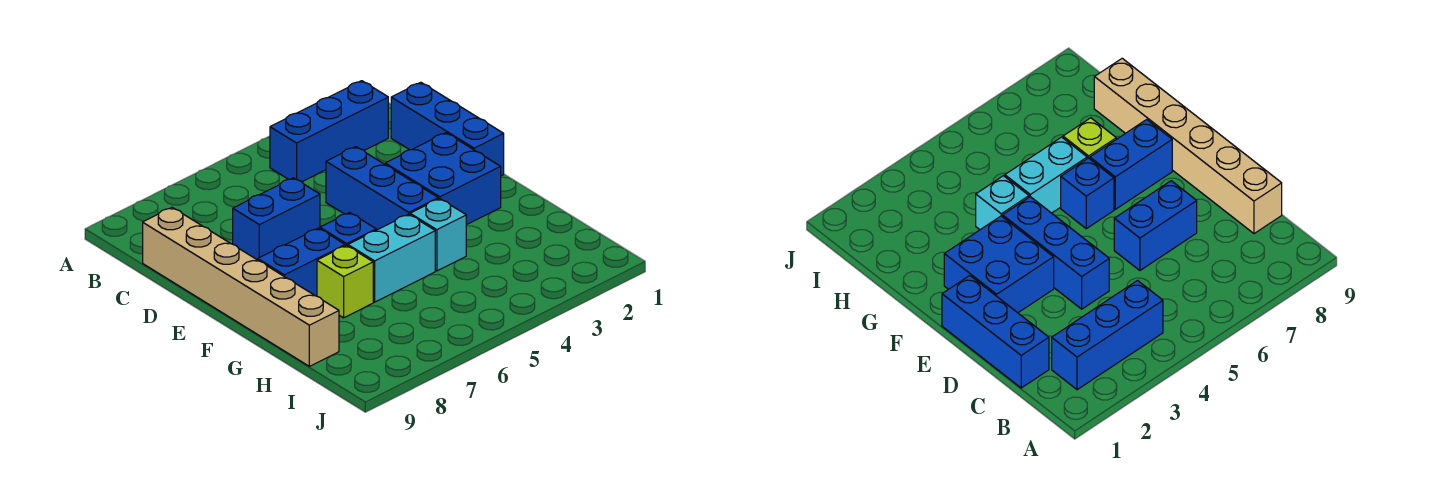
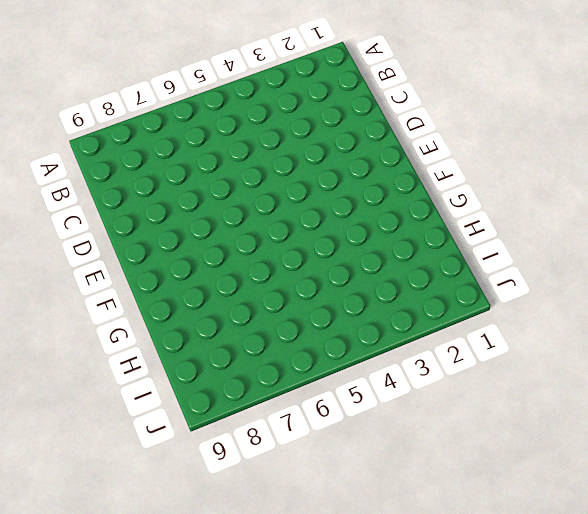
none -> blue 1x3 brick [270,81,388,182]
none -> blue 1x3 brick [391,82,504,176]

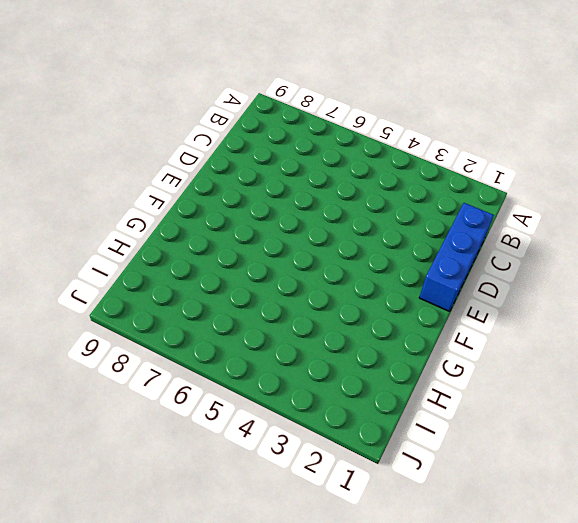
none -> blue 1x3 brick [270,81,388,182]
none -> tan 1x6 brick [143,208,339,366]

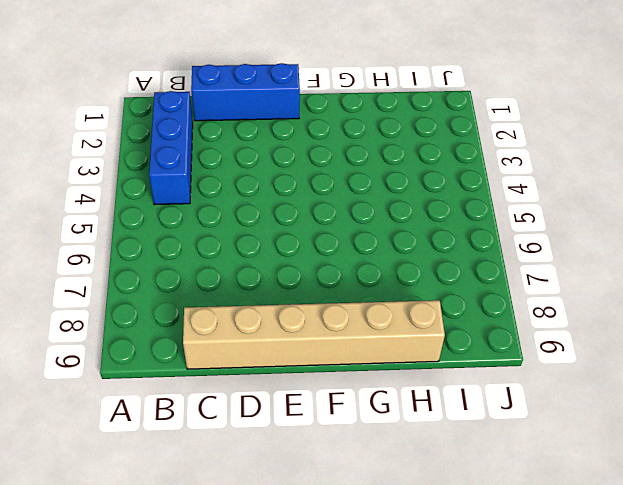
none -> blue 1x3 brick [326,147,438,230]
none -> blue 1x2 brick [233,178,320,260]

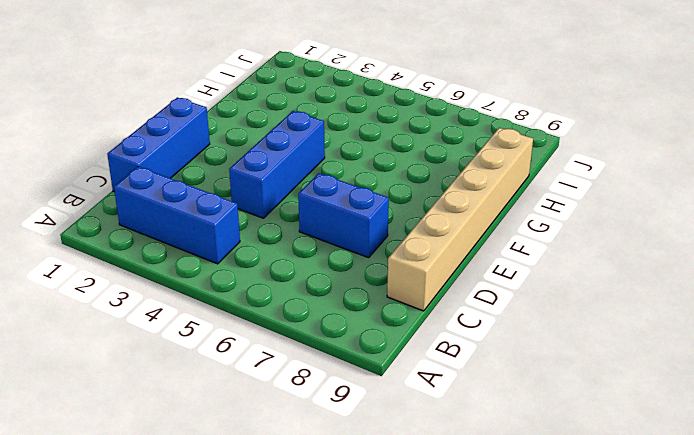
none -> blue 2x2 brick [385,133,501,225]
none -> blue 1x1 brick [320,213,376,246]

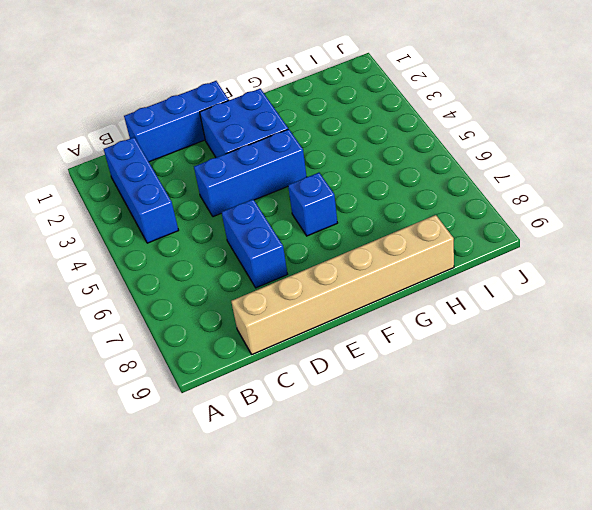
none -> blue 1x2 brick [258,228,345,296]
none -> cyan 1x1 brick [410,199,466,271]

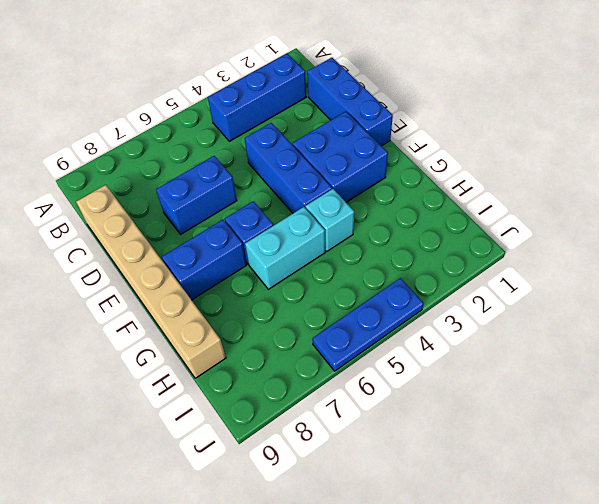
blue 1x3 plate [312,278,424,371] -> none
none -> lime 1x1 brick [317,245,373,318]

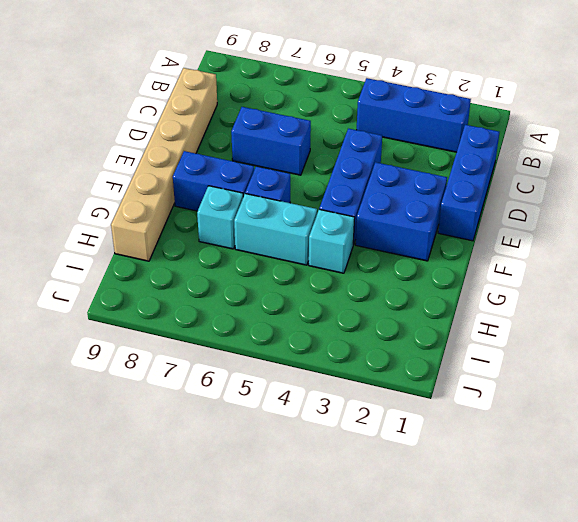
cyan 1x1 brick [197,186,243,249] -> lime 1x1 brick [317,245,373,318]

